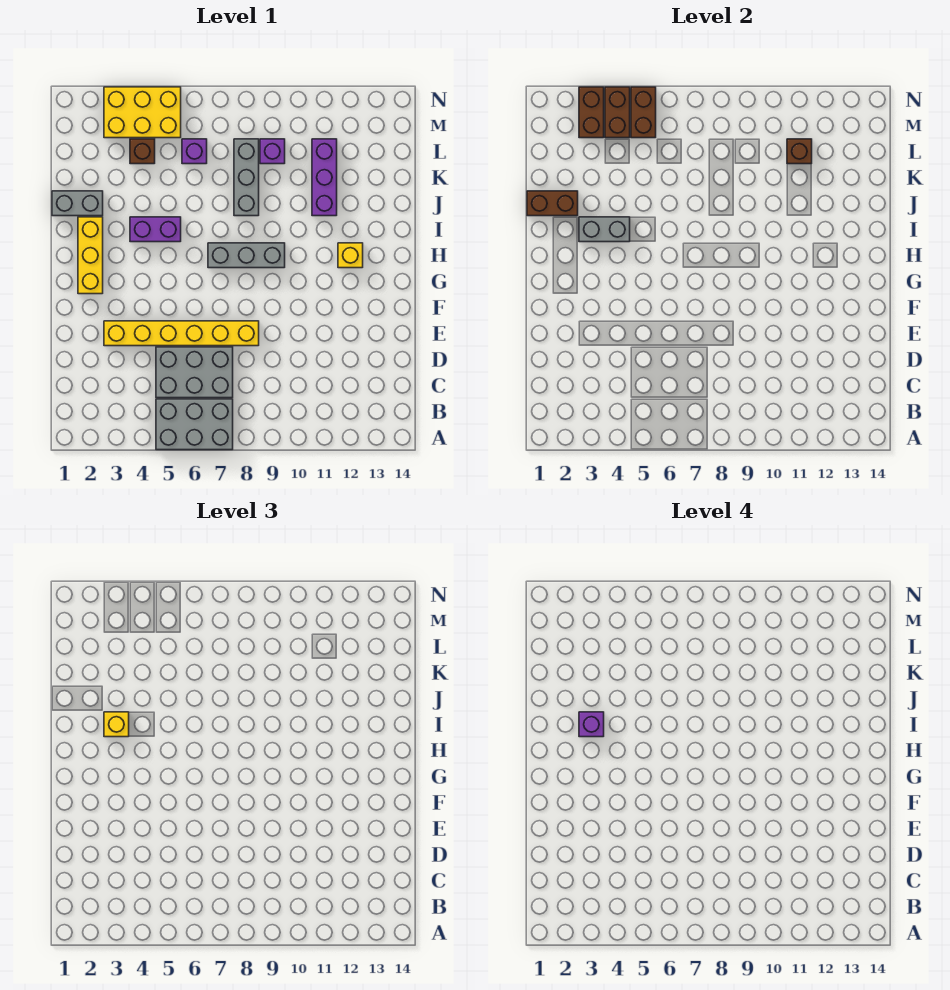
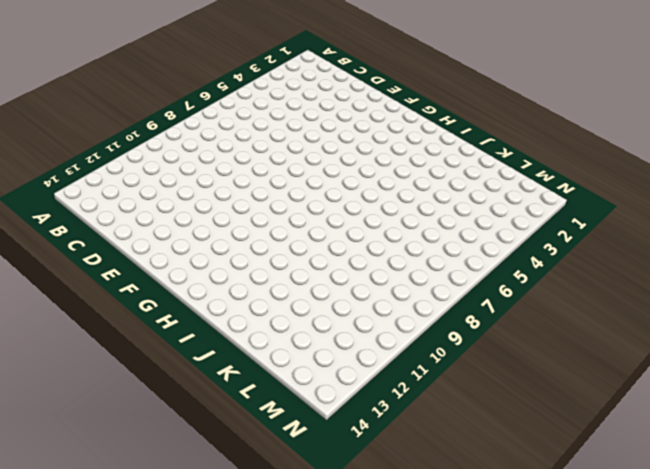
none -> grey 2x3 brick [156,399,233,450]
none -> grey 2x3 brick [156,347,233,398]
none -> yellow 1x6 brick [104,321,259,346]

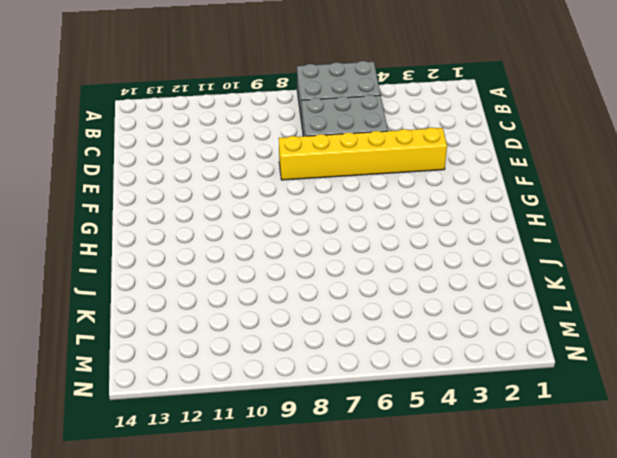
none -> yellow 1x3 brick [78,217,103,294]
none -> grey 1x3 brick [208,243,285,268]
none -> yellow 1x1 brick [338,243,363,268]

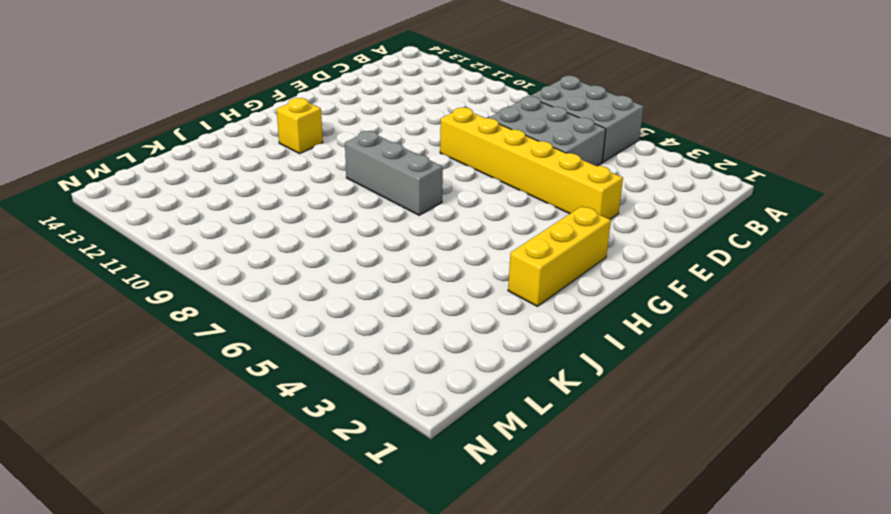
none -> purple 1x2 brick [130,217,181,242]
none -> grey 1x2 brick [52,191,103,216]
none -> grey 1x3 brick [234,139,259,216]

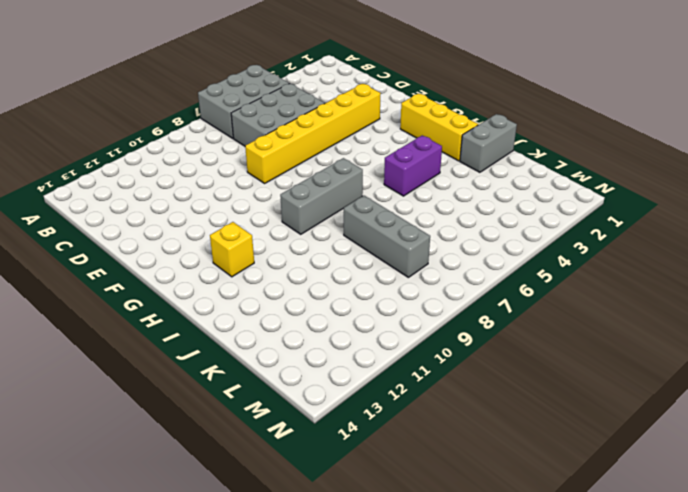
none -> purple 1x3 brick [312,139,337,216]
none -> brown 1x1 brick [130,139,155,164]
none -> purple 1x1 brick [182,139,207,164]

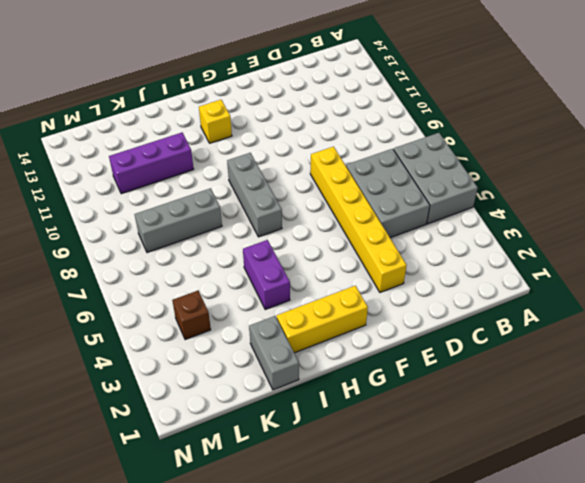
none -> purple 1x1 brick [182,139,207,164]
none -> purple 1x1 brick [260,139,285,164]
none -> yellow 2x3 brick [104,87,181,138]

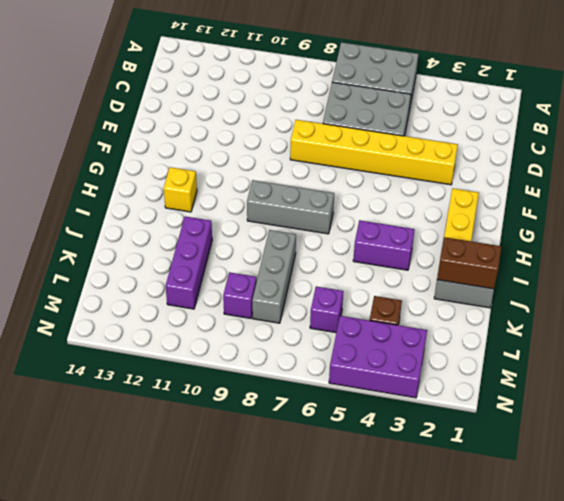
purple 2x3 brick [329,316,427,398] -> yellow 2x3 brick [104,87,181,138]
none -> grey 1x2 brick [579,217,630,242]
none -> brown 1x1 brick [787,139,812,164]
none -> brown 1x2 brick [579,87,604,138]

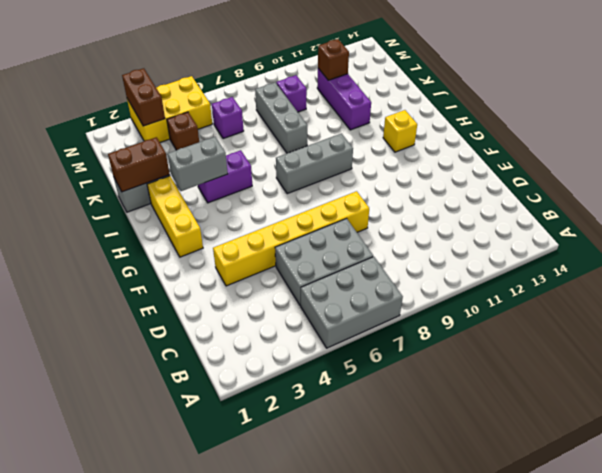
none -> brown 1x2 brick [605,87,630,138]
none -> brown 1x2 brick [631,87,656,138]
none -> yellow 1x1 brick [104,712,129,737]

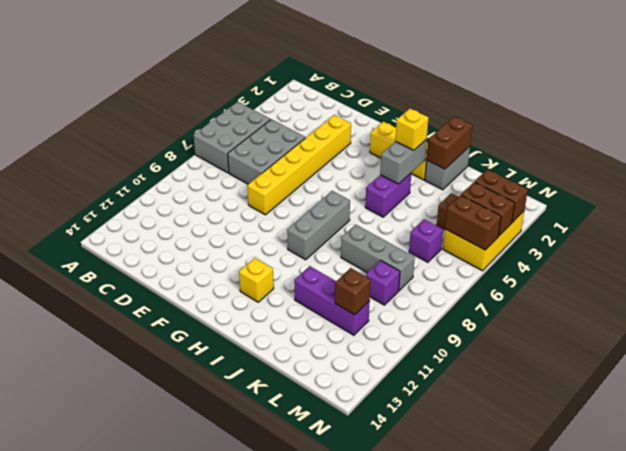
none -> purple 1x1 brick [579,712,604,737]

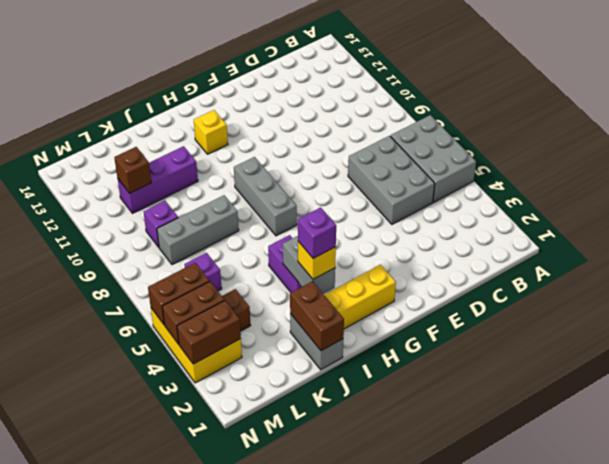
none -> yellow 1x6 brick [104,321,259,346]

